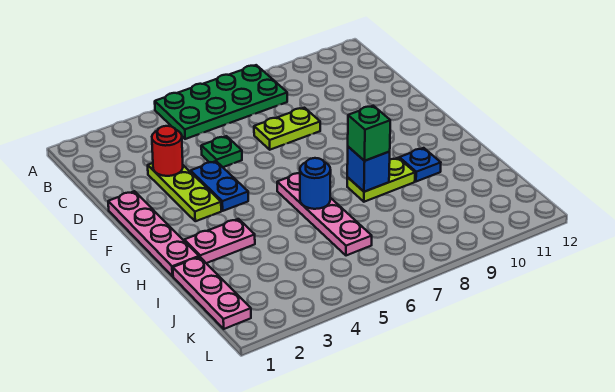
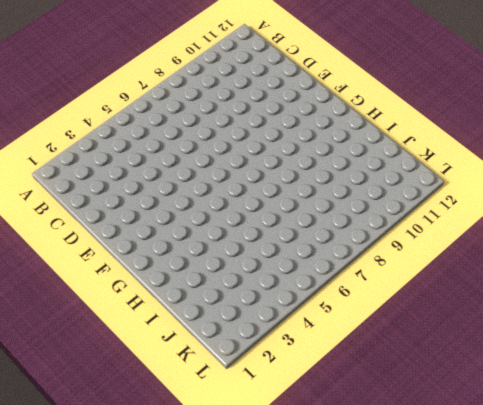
none -> green 2x4 plate [155,65,287,139]
none -> lime 1x3 plate [148,163,221,221]
none -> green 1x1 plate [201,136,242,167]

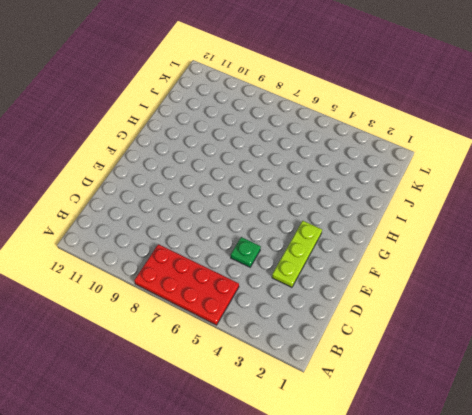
red 2x4 plate [134,244,239,325] -> green 2x4 plate [155,65,287,139]
none -> lime 1x2 plate [254,108,320,150]
none -> pink 1x4 plate [108,191,199,276]
none -> blue 1x2 plate [191,161,248,211]

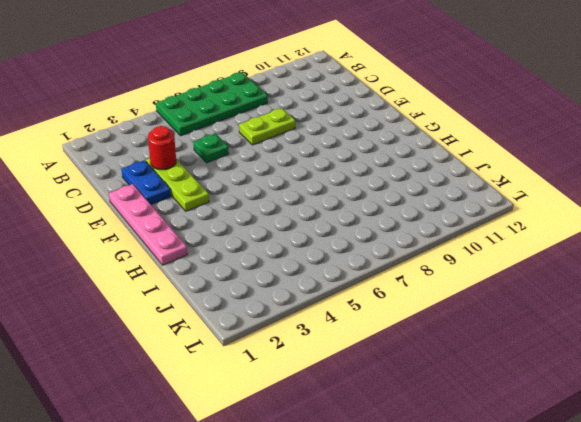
blue 1x2 plate [121,160,171,205] -> blue 1x2 plate moved to [191,161,248,211]
none -> pink 1x4 plate [277,173,372,256]
none -> pink 1x2 plate [184,219,255,263]
none -> lime 1x2 plate [347,158,415,202]

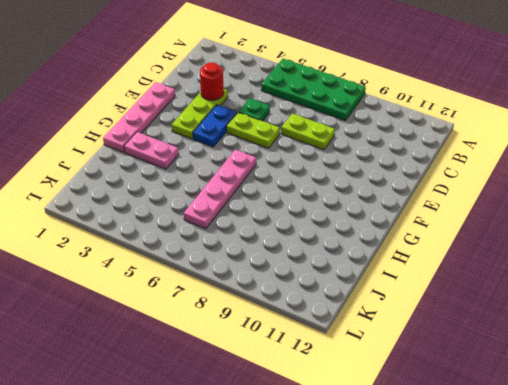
lime 1x2 plate [226,112,280,148] -> lime 1x2 plate moved to [347,158,415,202]
none -> blue 1x1 plate [399,148,441,182]
none -> pink 1x3 plate [173,257,251,329]
none -> blue 1x1 round brick [300,158,331,209]

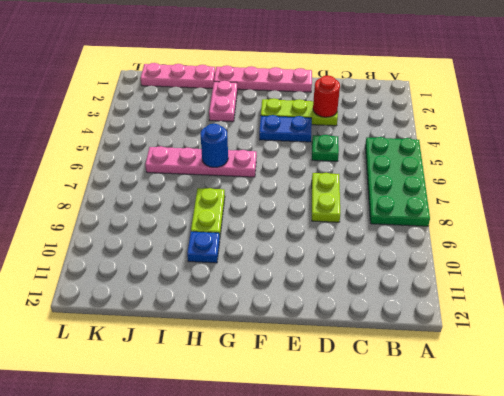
none -> blue 1x1 brick [347,147,390,192]
none -> green 1x1 brick [348,106,390,161]

